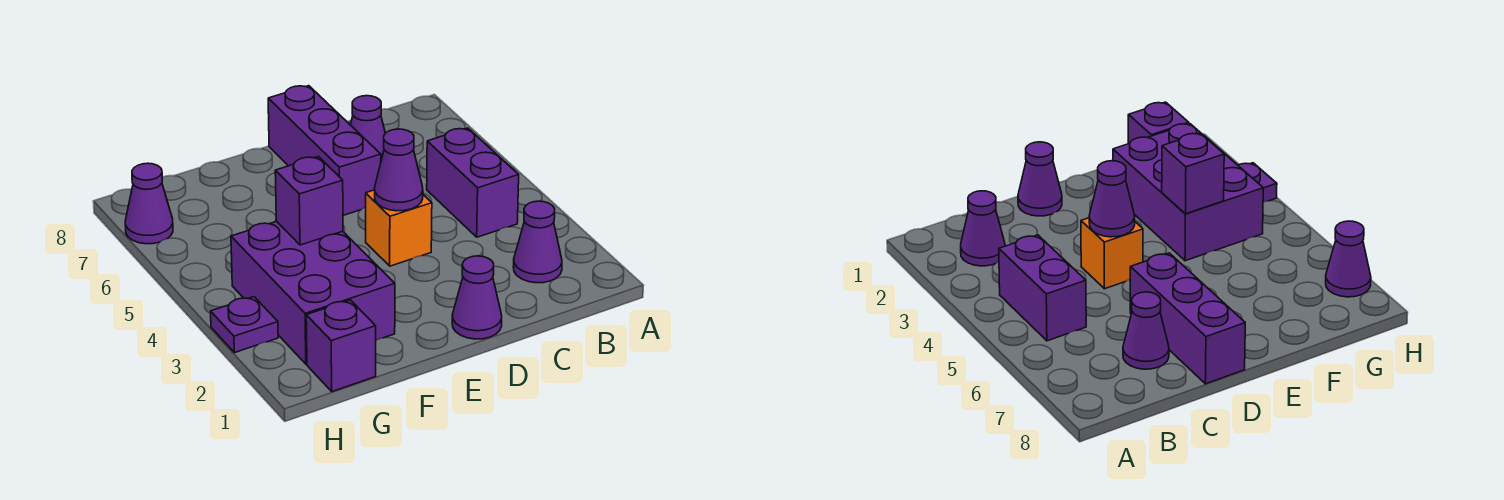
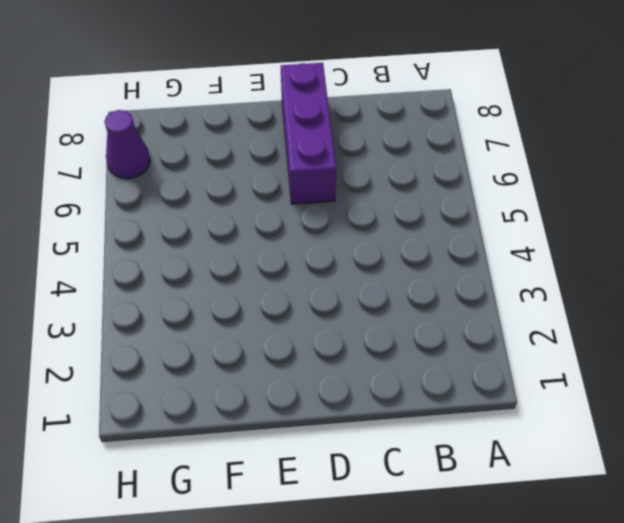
none -> purple 1x1 cone [513,201,562,283]
none -> purple 1x2 brick [427,128,519,237]
none -> purple 1x1 cone [350,96,385,160]

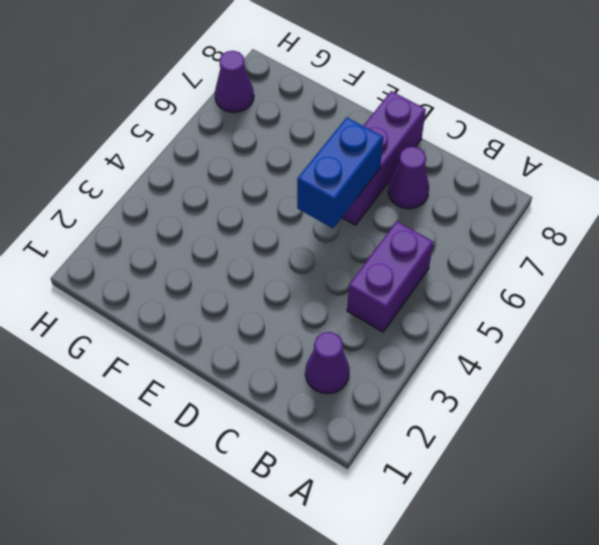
blue 1x2 brick [297,117,383,228] -> none
none -> purple 1x1 cone [452,256,502,339]
none -> orange 1x1 brick [366,190,432,266]
none -> purple 2x3 brick [231,221,395,364]

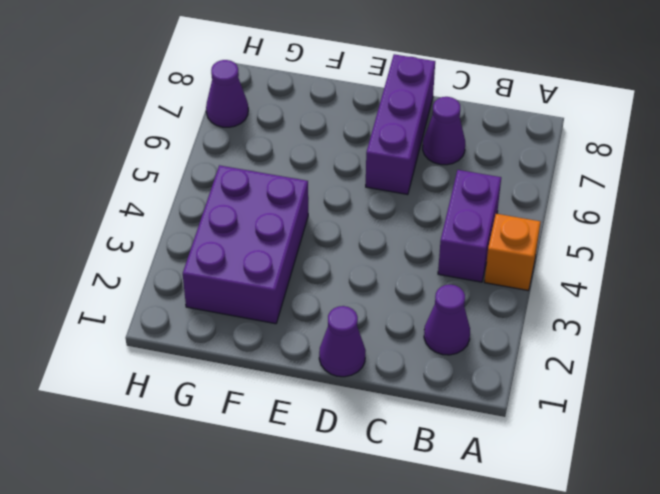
orange 1x1 brick [484,214,540,291] -> orange 1x1 brick moved to [366,190,432,266]
none -> purple 1x1 brick [306,300,376,392]
none -> purple 1x1 plate [211,297,278,353]
none -> purple 1x1 cone [375,129,423,211]

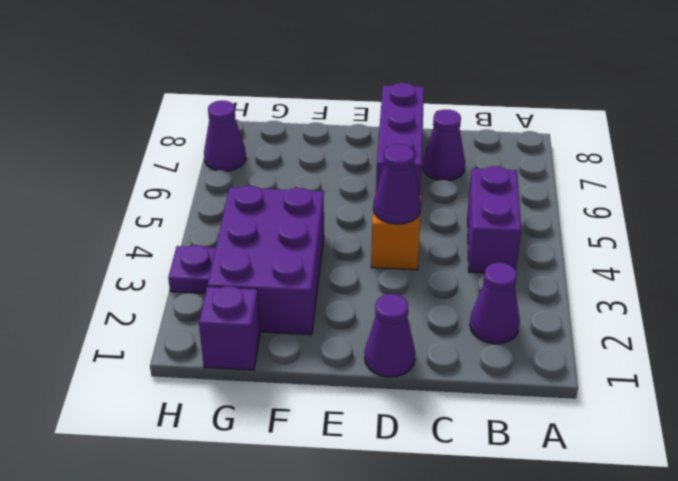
none -> purple 1x1 brick [275,157,343,245]

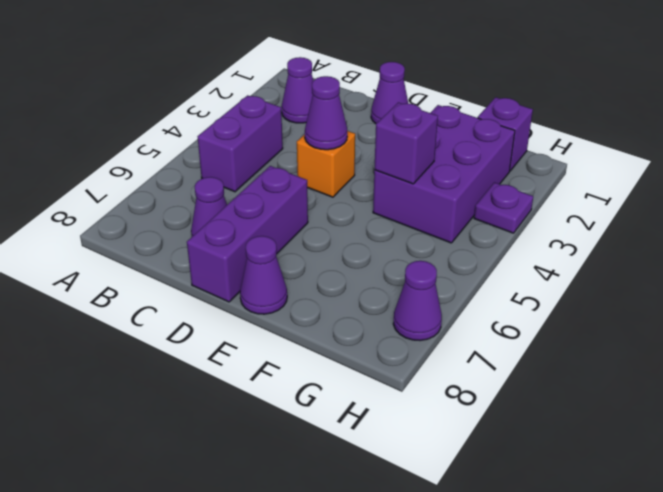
purple 1x1 cone [240,236,287,314] -> none

